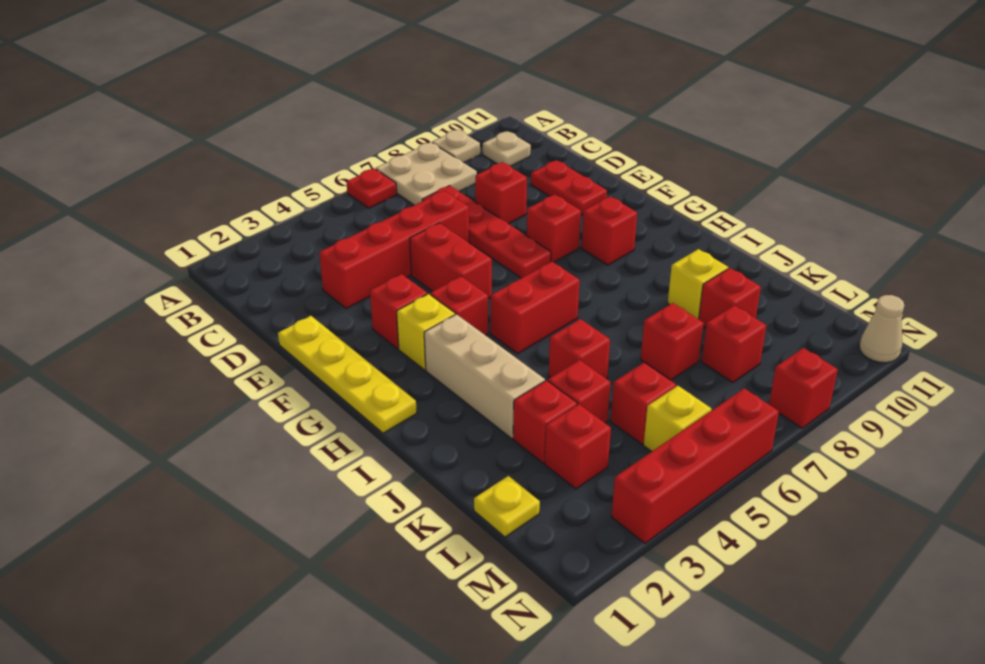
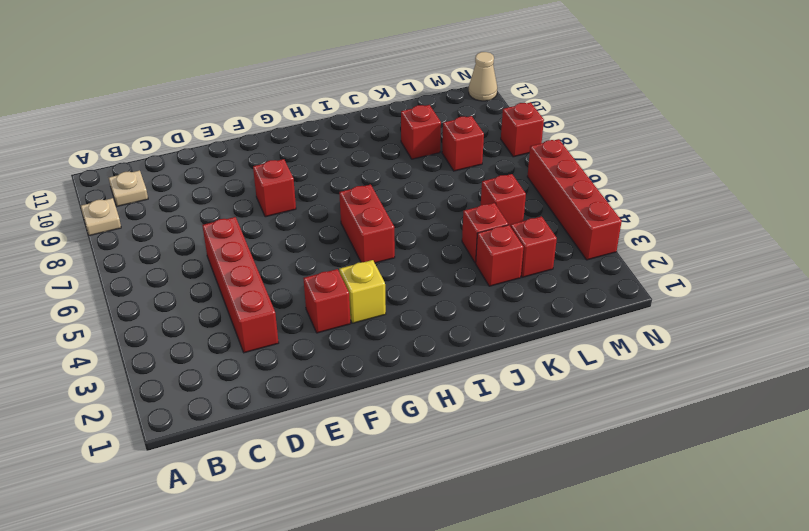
none -> red 1x1 plate [346,168,397,208]
none -> tan 2x2 plate [376,142,477,205]
none -> red 1x4 plate [422,186,551,278]
none -> red 1x1 brick [475,162,527,224]

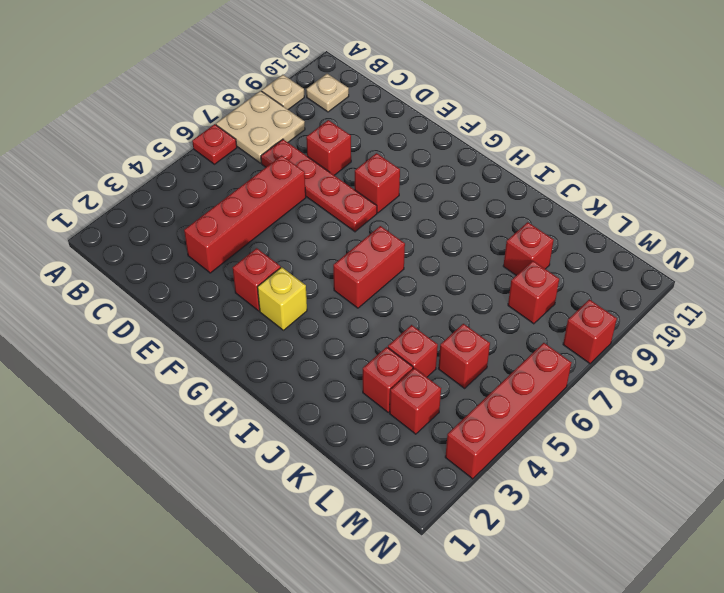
none -> red 1x2 plate [531,160,607,215]
none -> yellow 1x4 plate [278,316,417,433]
none -> red 1x2 brick [410,223,492,299]
none -> red 1x1 brick [430,276,488,335]

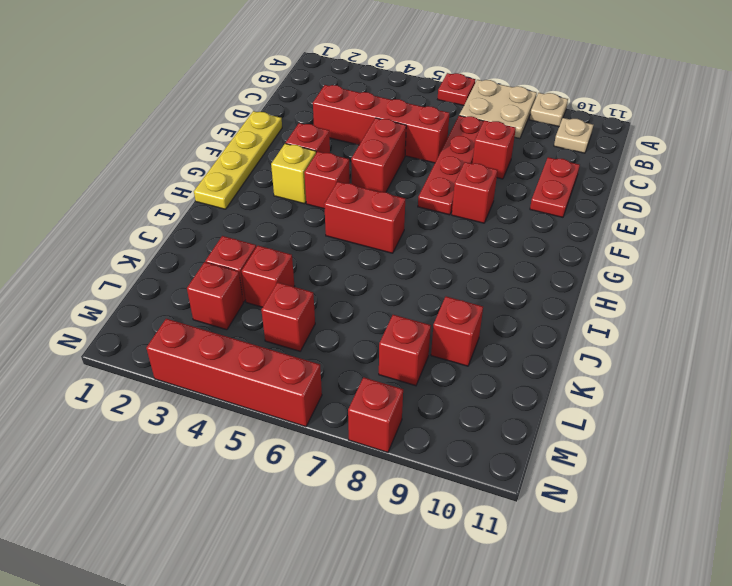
none -> red 1x1 brick [582,196,637,265]
none -> tan 1x3 brick [424,314,545,439]
none -> red 1x1 brick [549,319,610,379]
none -> yellow 1x1 brick [668,249,728,319]

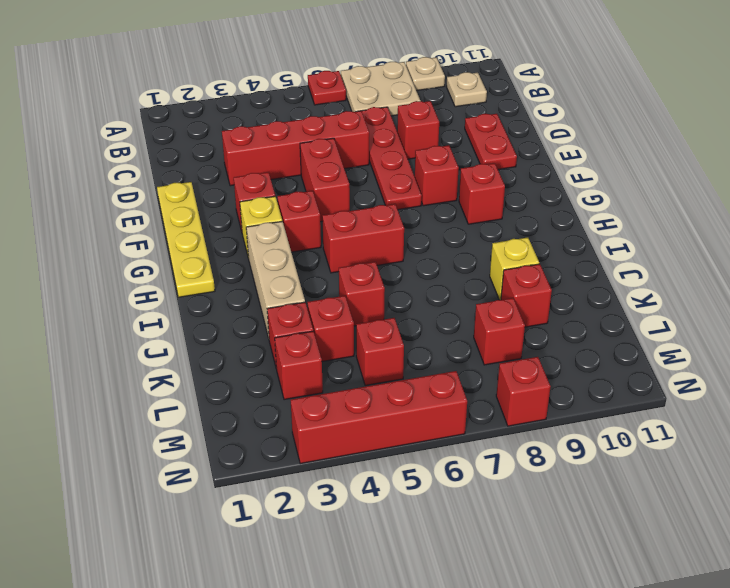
none -> red 1x1 brick [641,303,704,380]
none -> yellow 1x1 plate [474,476,540,537]
none -> yellow 1x1 brick [643,386,711,451]
none -> tan 1x1 cone [859,295,904,363]

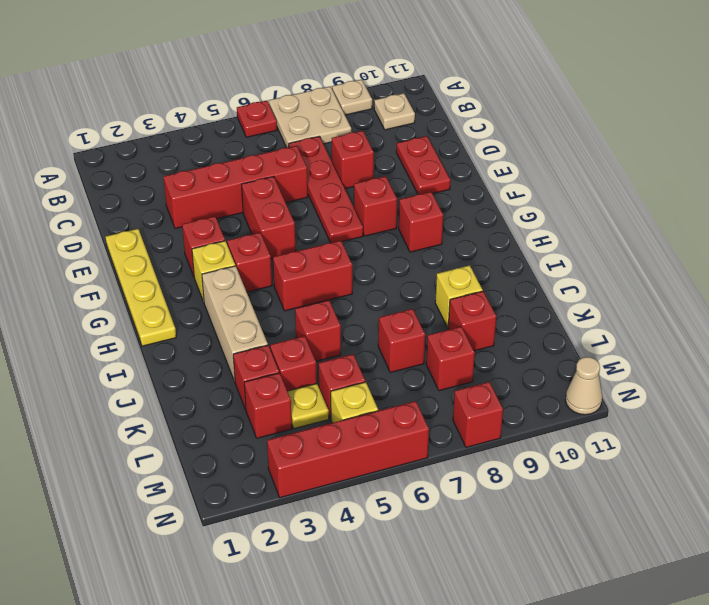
yellow 1x1 plate [287,384,329,429] -> yellow 1x1 plate moved to [474,476,540,537]

